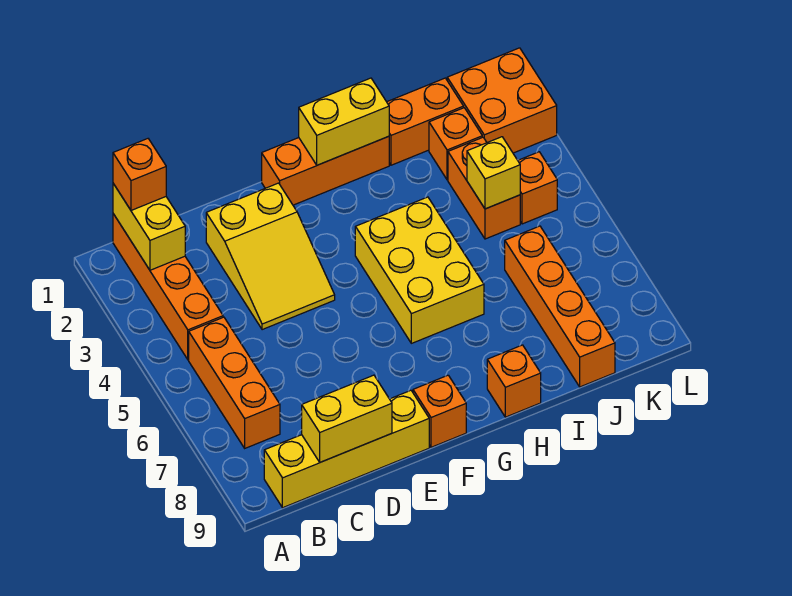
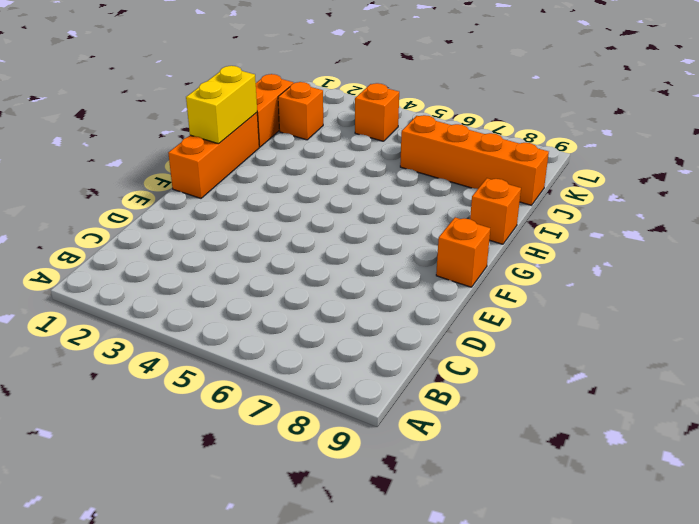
none -> orange 1x4 brick [113,214,223,360]
none -> orange 1x3 brick [189,317,280,448]
none -> yellow 1x4 brick [264,390,429,508]

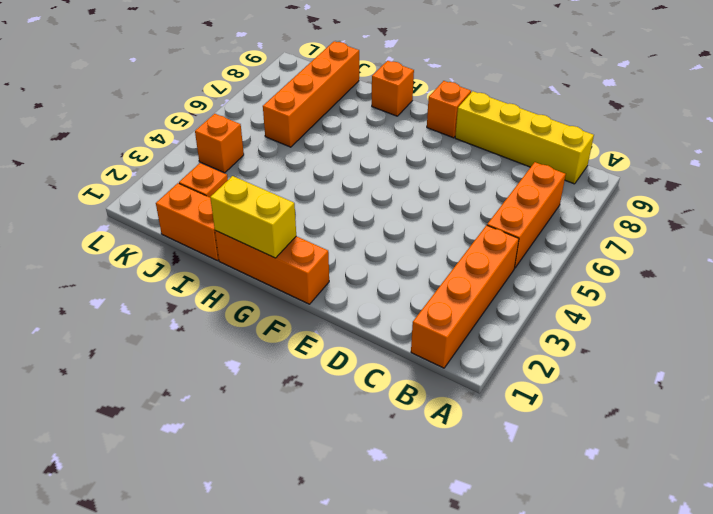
none -> yellow 2x3 slope [206,183,335,330]
none -> yellow 2x3 brick [355,197,484,343]
none -> orange 1x2 brick [448,137,520,239]

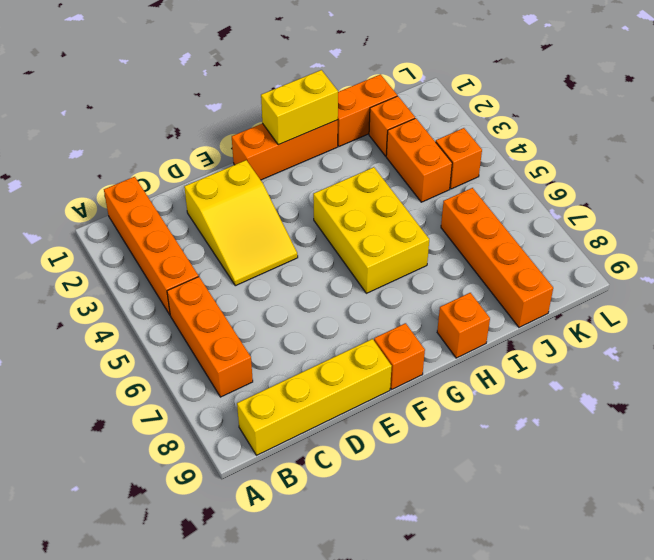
none -> orange 2x2 brick [447,48,557,153]
none -> yellow 1x2 brick [113,184,185,270]
none -> yellow 1x2 brick [302,375,392,462]

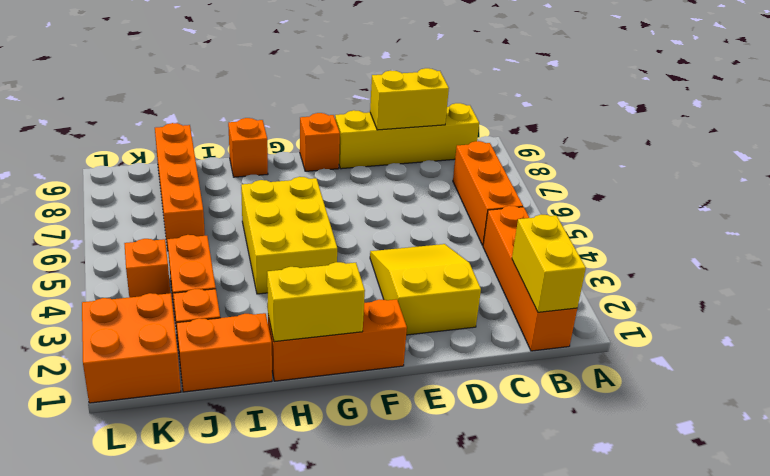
none -> yellow 1x1 brick [467,137,520,209]
none -> orange 1x1 brick [113,139,166,210]

